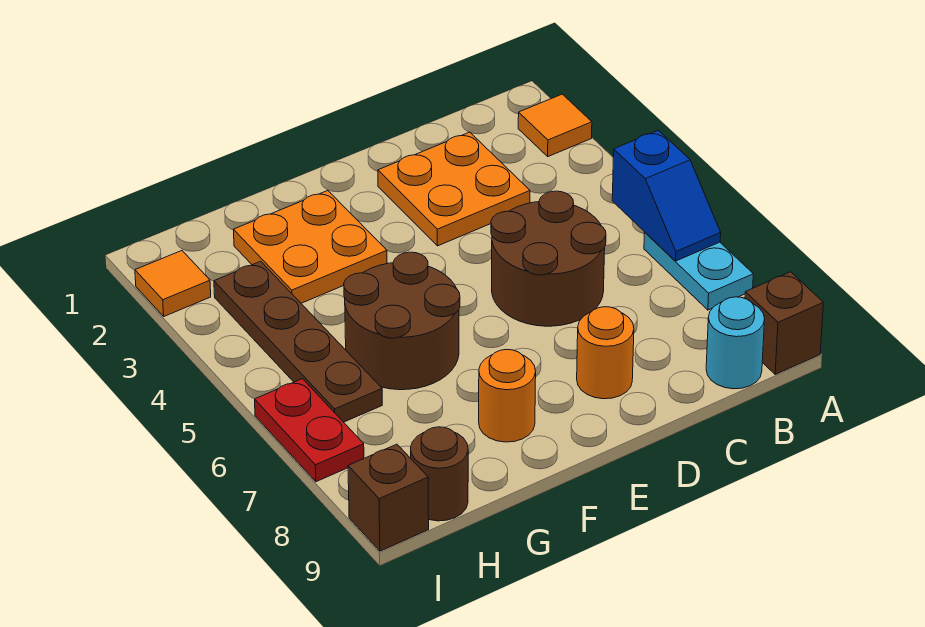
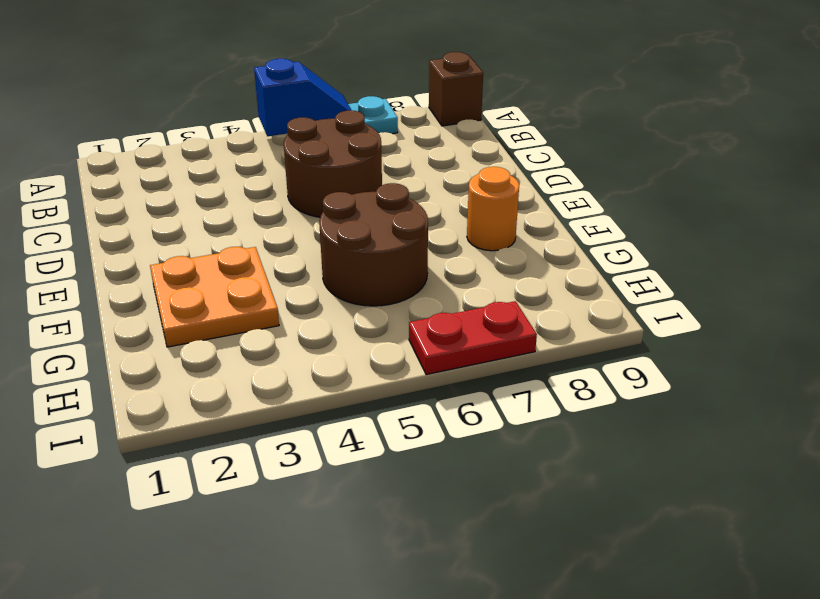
none -> orange 1x1 tile [518,94,592,156]
none -> cyan 1x1 round brick [706,297,765,389]
none -> orange 2x2 plate [378,132,530,246]

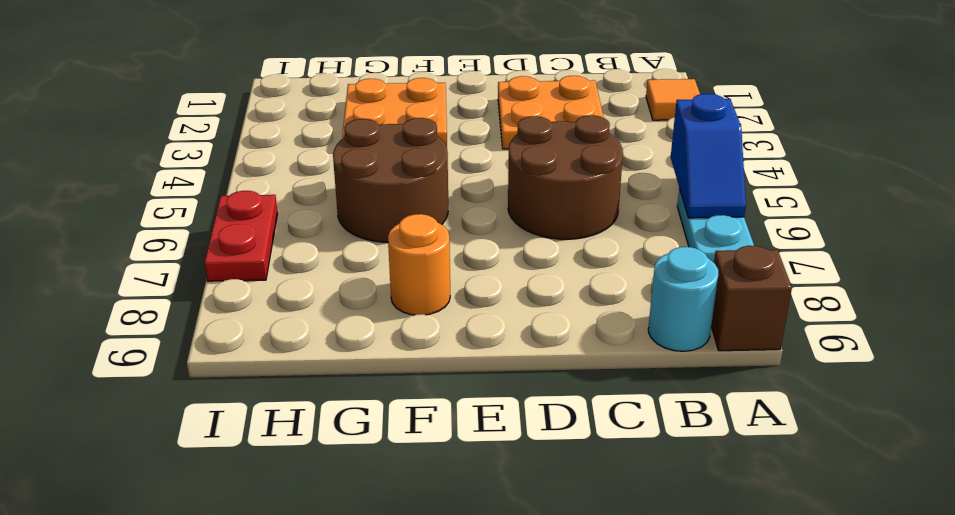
none -> orange 1x1 round brick [577,307,634,399]
none -> brown 1x4 plate [214,261,382,422]
none -> brown 1x1 round brick [411,427,468,521]

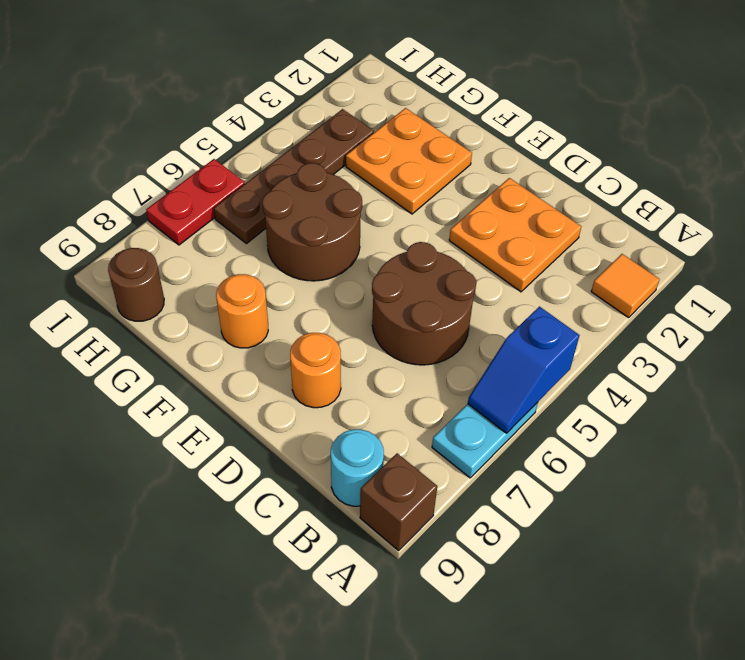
none -> orange 1x1 tile [135,251,211,316]
none -> brown 1x1 brick [348,444,429,551]

